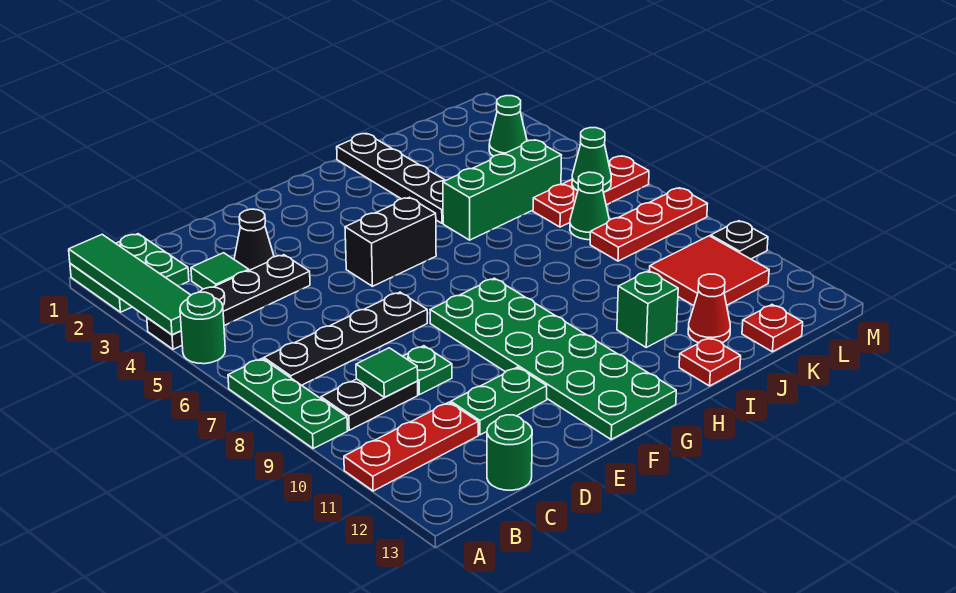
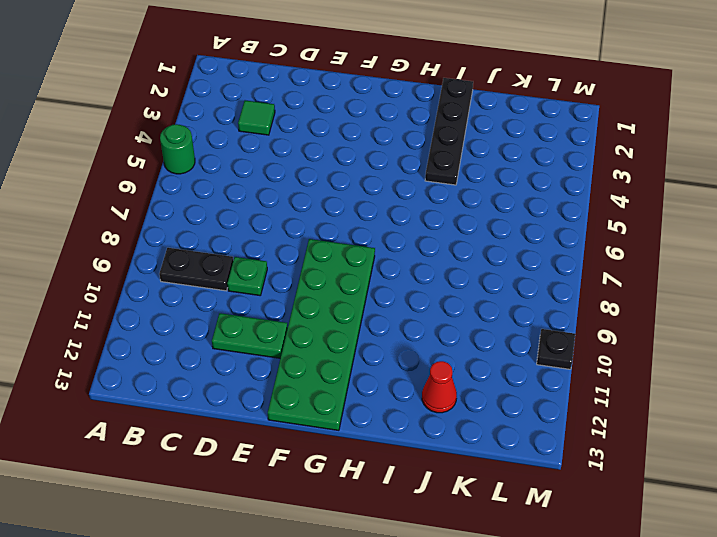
none -> green 2x2 plate [70,234,189,312]
none -> black 1x4 plate [147,255,310,349]
none -> green 1x3 plate [228,358,348,448]

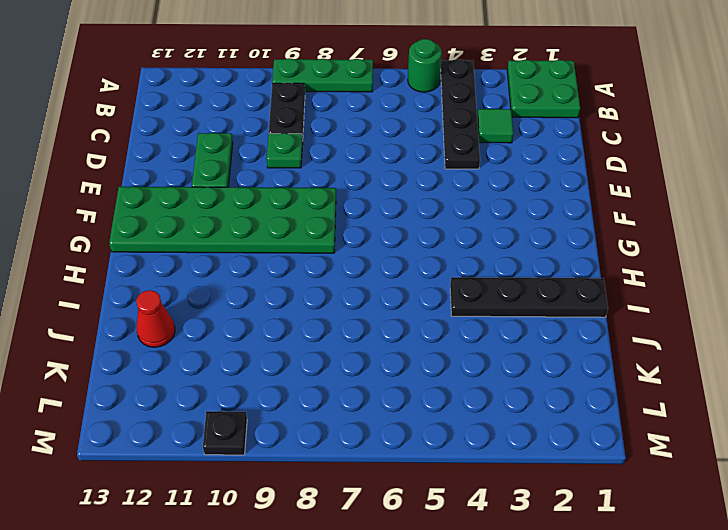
none -> red 1x3 plate [344,402,478,491]
none -> black 1x4 plate [264,292,427,385]
none -> green 1x1 round brick [487,415,532,490]

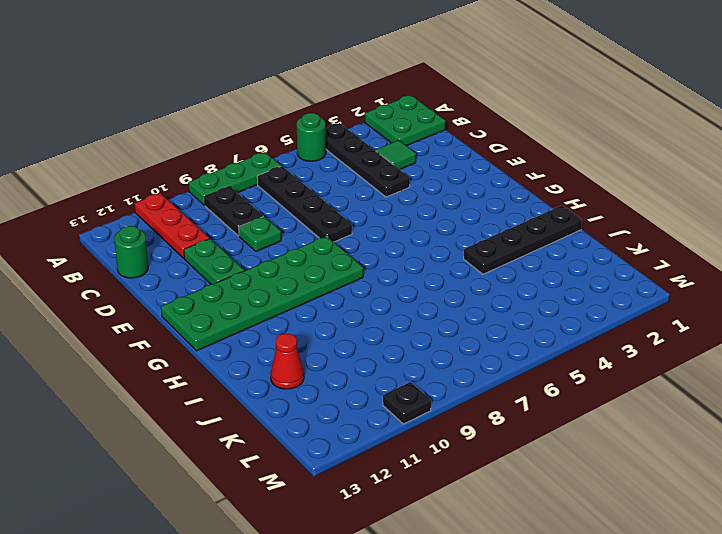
none -> black 1x1 cone [234,209,274,270]
none -> black 1x2 brick [345,197,436,286]
none -> green 1x3 brick [443,140,562,240]

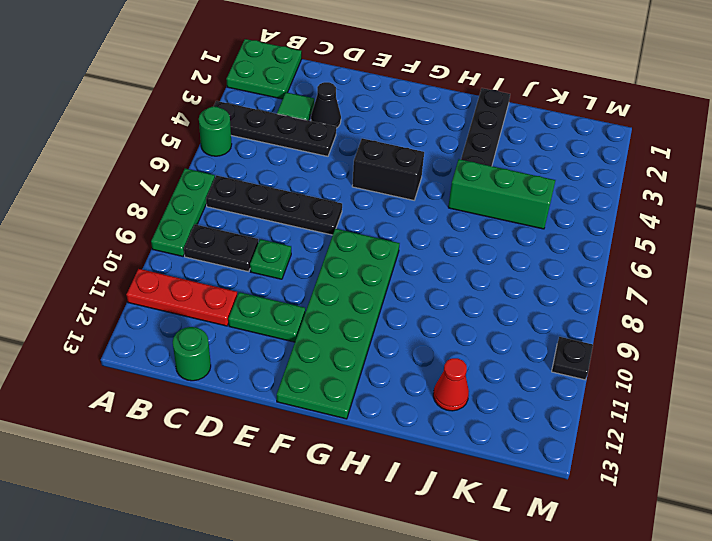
none -> green 1x1 brick [617,271,678,347]
none -> red 1x1 plate [679,337,741,386]
none -> red 1x3 plate [533,156,649,227]

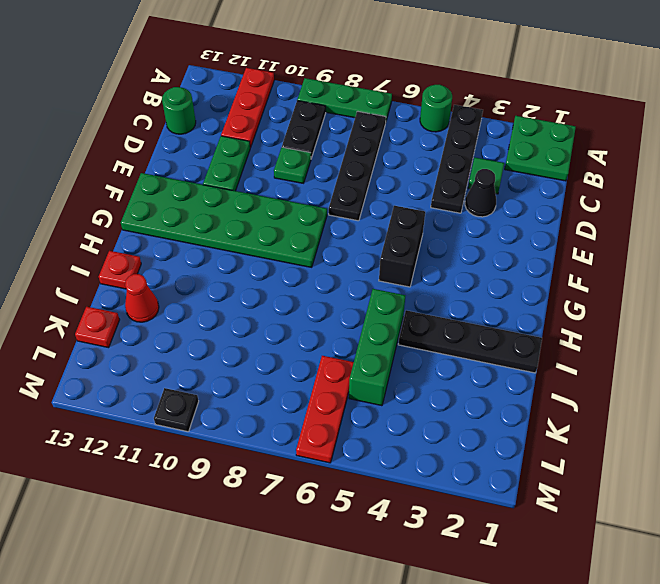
none -> green 1x1 brick [617,271,678,347]
none -> green 1x1 cone [570,172,609,240]
none -> red 1x3 plate [590,188,708,261]

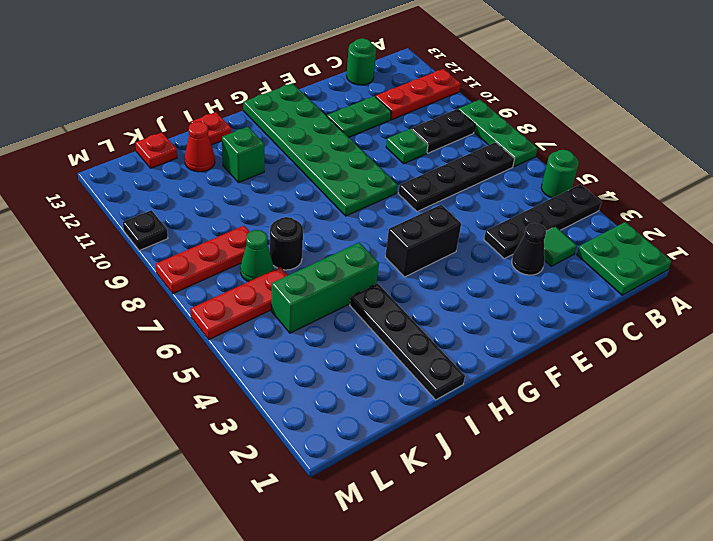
black 1x1 round brick [270,217,303,270] -> none
none -> red 2x2 tile [650,236,769,306]
none -> green 1x1 cone [489,96,527,156]
none -> green 1x4 tile [69,234,191,335]

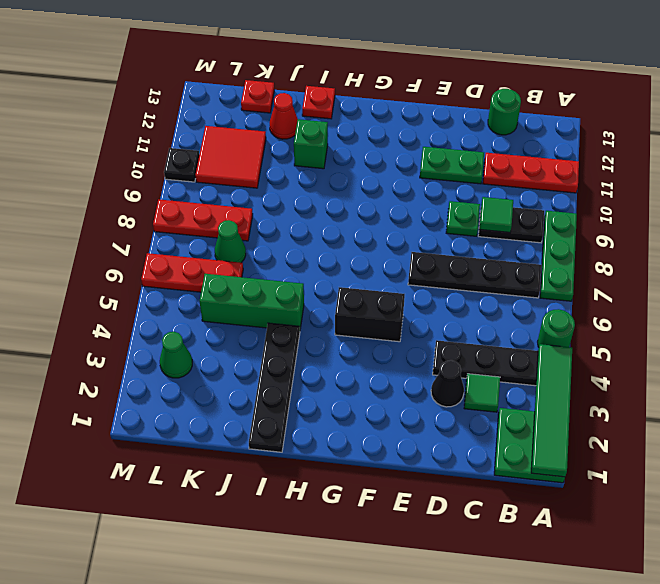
none -> green 2x6 plate [430,278,676,439]
none -> green 1x1 cone [572,128,611,192]

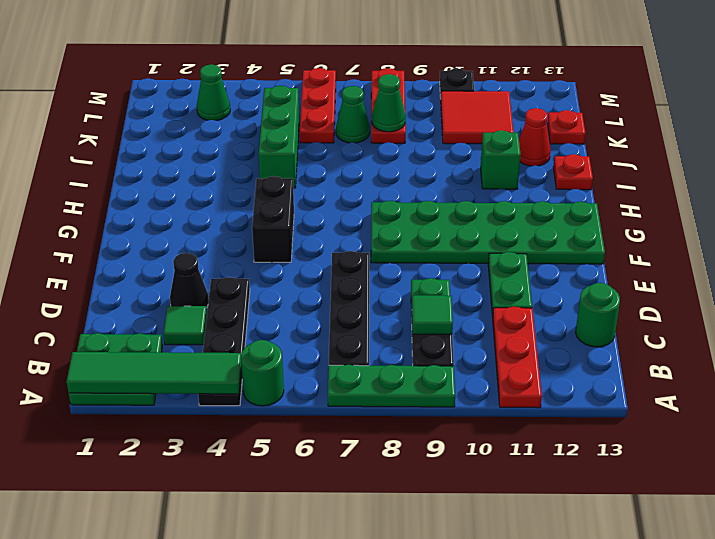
green 1x1 cone [371,74,406,132] -> green 1x1 cone moved to [572,128,611,192]
none -> black 1x4 plate [337,133,446,223]

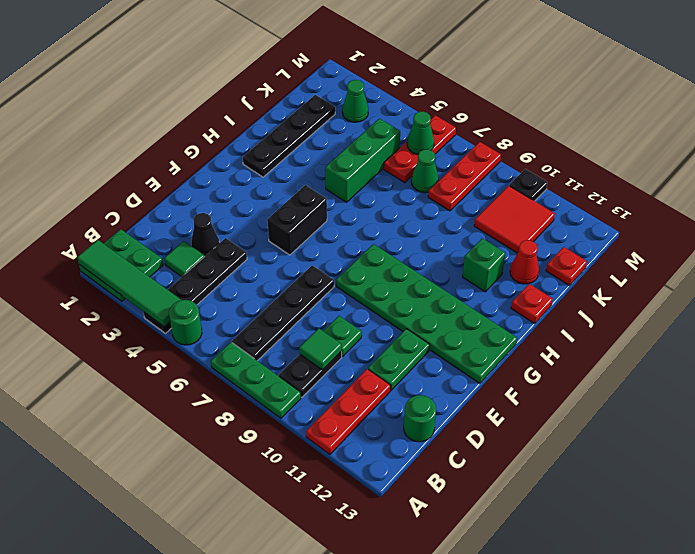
black 1x4 plate [243,95,335,177] -> black 1x4 plate turned to [337,133,446,223]

